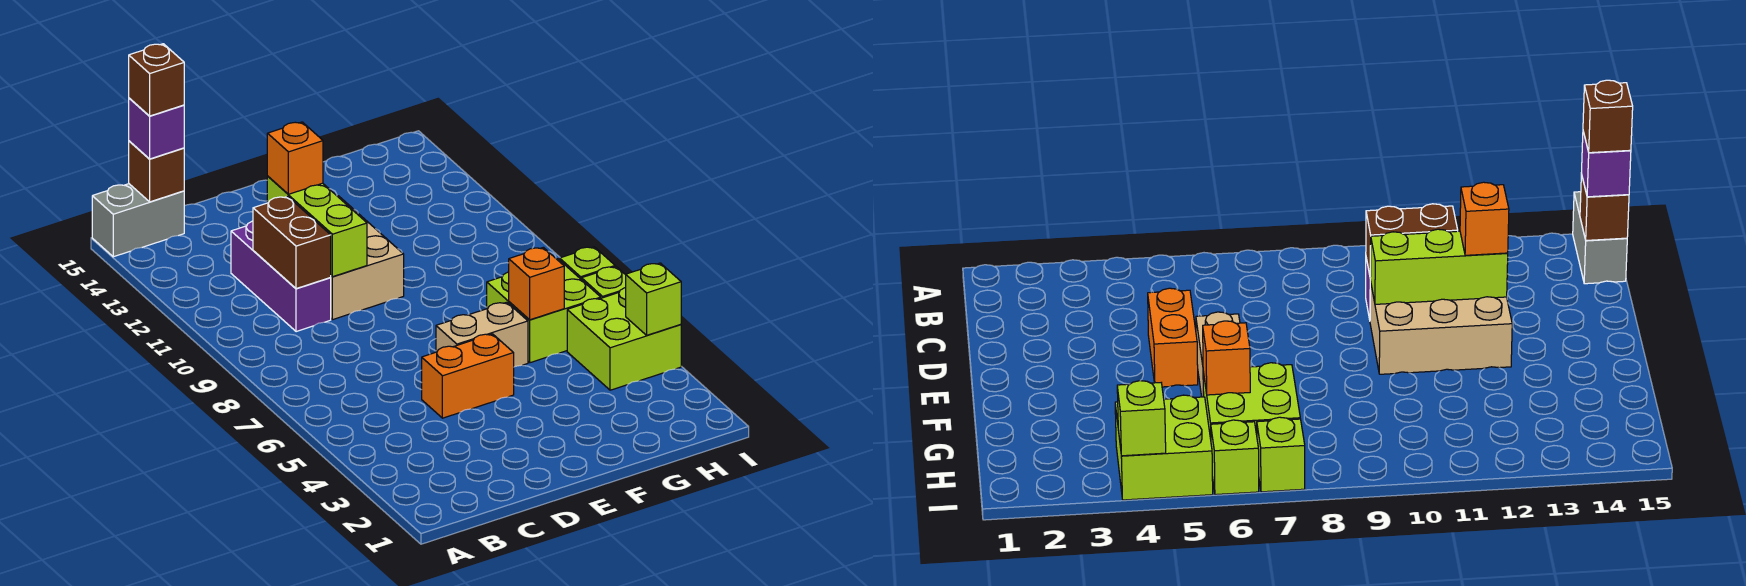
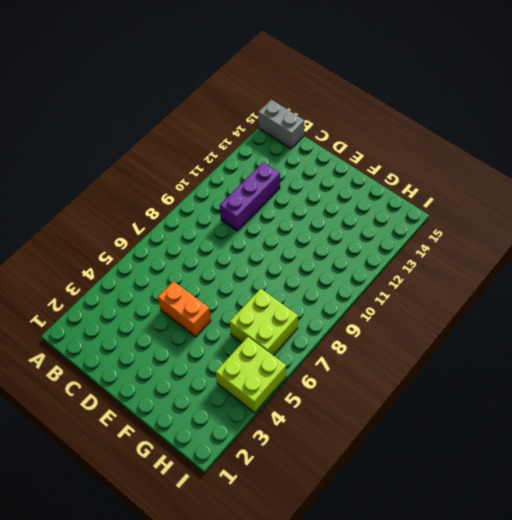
none -> tan 2x3 brick [330,196,404,320]
none -> tan 1x2 brick [436,302,528,367]
none -> lime 1x1 brick [582,267,626,298]

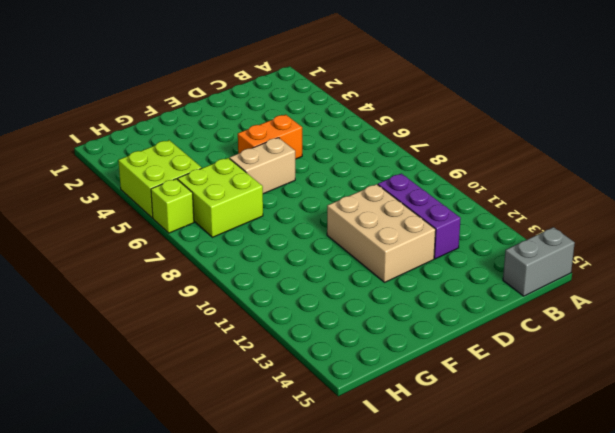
none -> lime 1x1 brick [560,247,615,280]
none -> brown 1x1 brick [129,141,184,202]
none -> brown 1x2 brick [253,196,331,289]

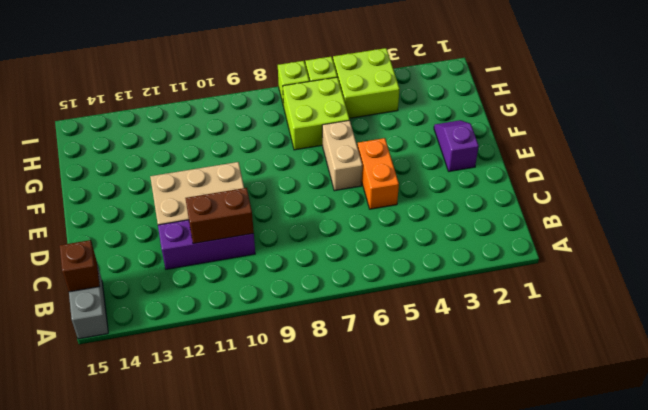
purple 1x2 slope [434,120,479,171] -> none
none -> lime 1x3 brick [267,176,367,277]
none -> orange 1x1 brick [509,247,564,320]
none -> lime 1x1 brick [626,263,681,335]

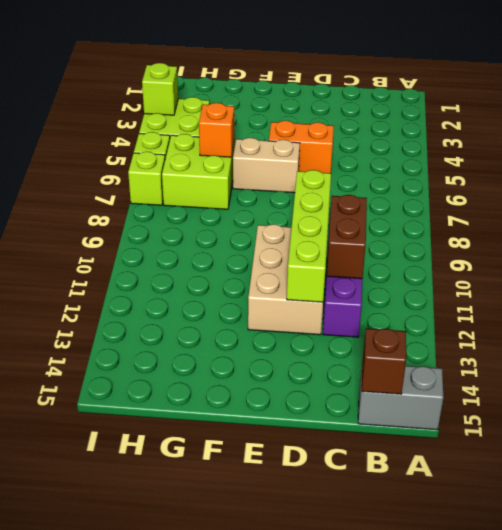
lime 1x4 brick [287,170,331,302] -> lime 1x3 brick [267,176,367,277]
none -> purple 1x1 brick [129,98,184,159]
none -> orange 1x1 brick [267,122,323,194]
none -> brown 1x1 brick [129,44,184,116]

